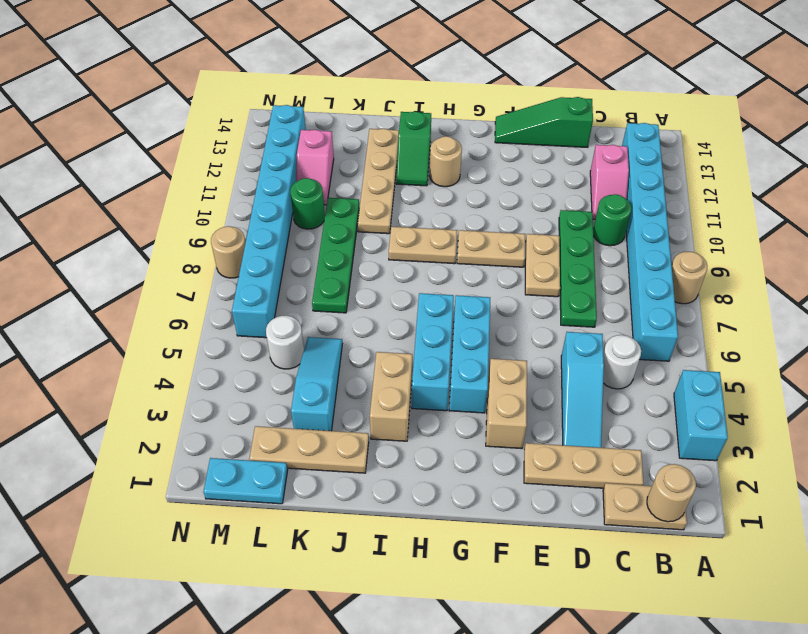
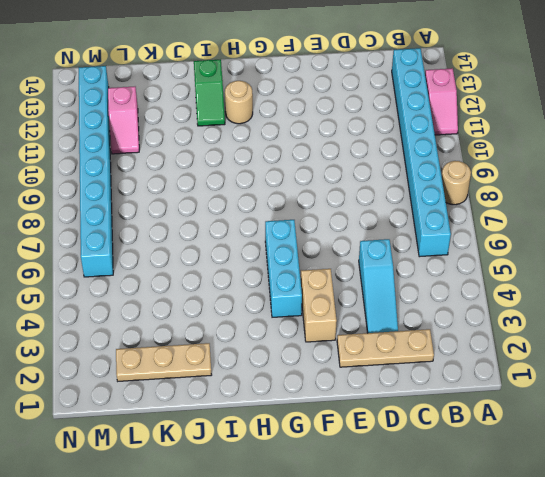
pink 1x2 slope [425,68,458,135] -> pink 1x2 slope moved to [590,145,629,219]
none -> cyan 1x2 brick [674,370,728,461]
none -> tan 1x2 plate [603,483,687,530]
none -> white 1x1 round brick [603,335,641,389]
none -> green 1x1 round brick [593,194,631,246]

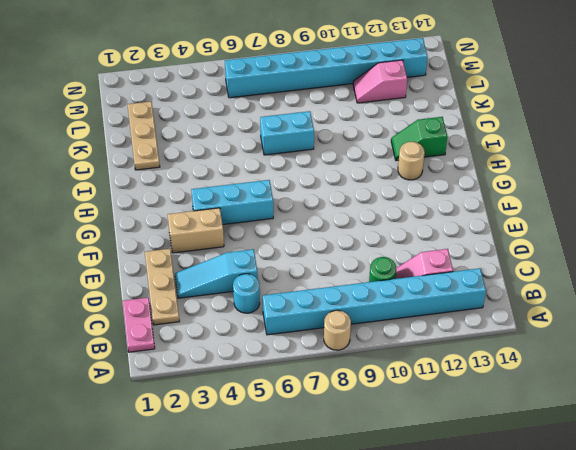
pink 1x2 plate [123,298,155,352] -> tan 1x2 plate [603,483,687,530]
cyan 1x1 round brick [233,274,260,313] -> white 1x1 round brick [603,335,641,389]
cyan 1x2 brick [260,111,314,155] -> cyan 1x2 brick moved to [674,370,728,461]
none -> green 1x4 plate [559,210,597,327]
none -> green 1x3 slope [495,97,593,147]
none -> tan 1x2 plate [525,234,560,297]
none -> tan 1x2 plate [457,230,525,267]

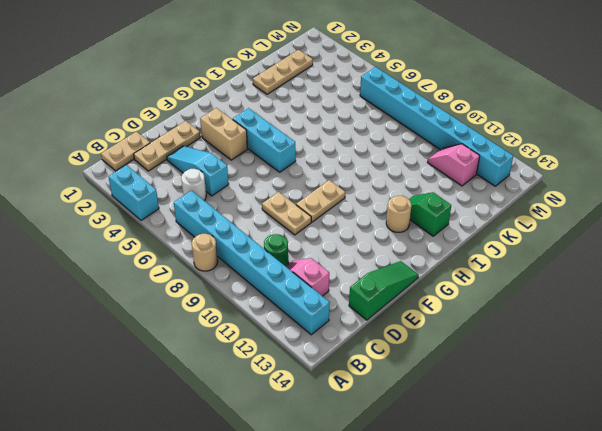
none -> green 1x4 plate [559,210,597,327]
none -> cyan 1x3 brick [412,293,454,411]
none -> tan 1x2 plate [389,227,457,264]
none -> tan 1x2 brick [370,352,412,441]

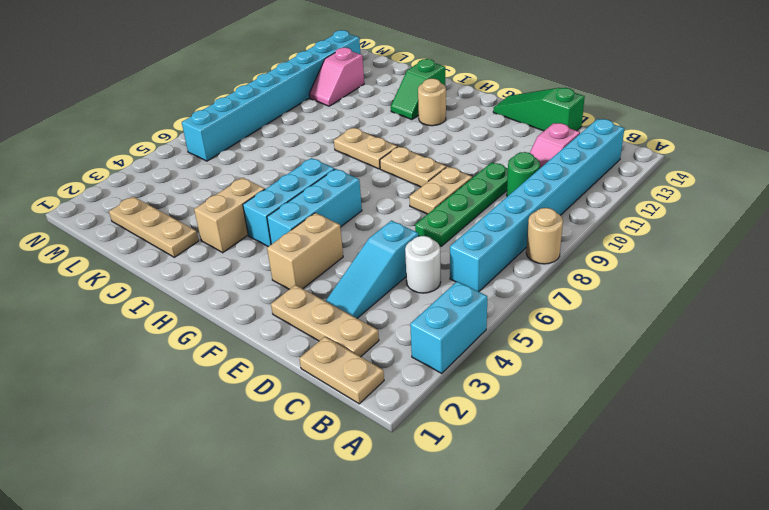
none -> tan 1x4 plate [358,129,399,234]
none -> cyan 1x3 slope [291,337,342,431]
none -> green 1x4 plate [312,198,359,313]
none -> cyan 1x2 plate [203,458,288,504]

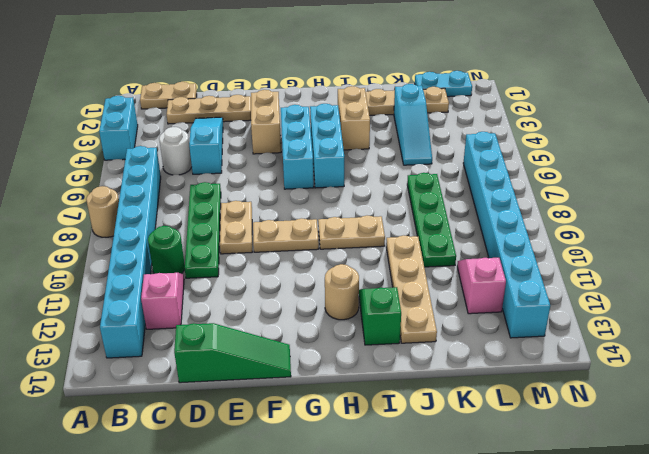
none -> white 1x1 round brick [266,316,304,369]
none -> green 1x1 round brick [290,178,325,229]
none -> tan 1x1 round brick [211,226,246,278]
none -> tan 1x1 round brick [647,464,696,522]

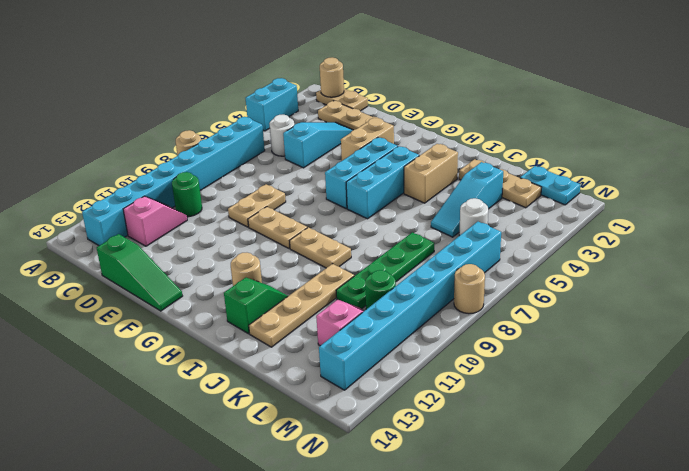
none -> green 1x4 plate [559,210,597,327]

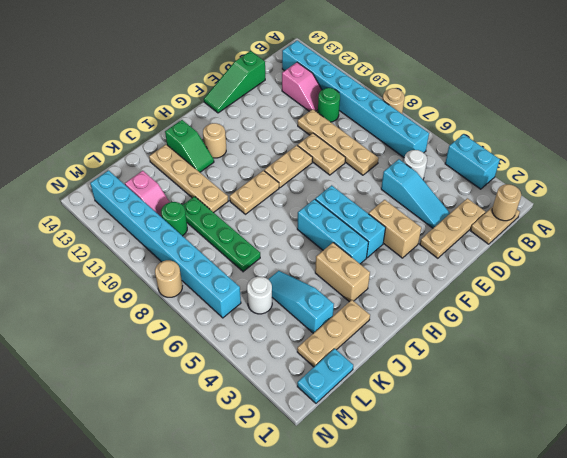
tan 1x4 plate [298,109,379,175] -> green 1x4 plate [559,210,597,327]

